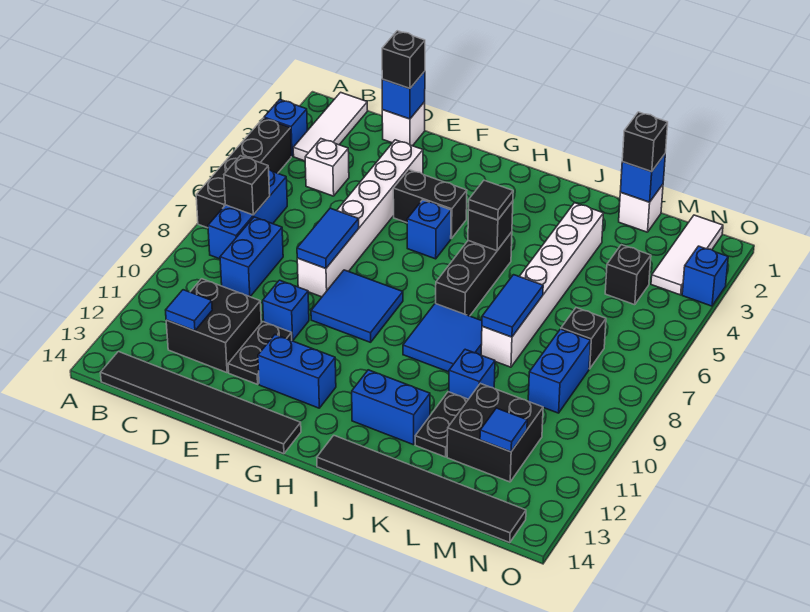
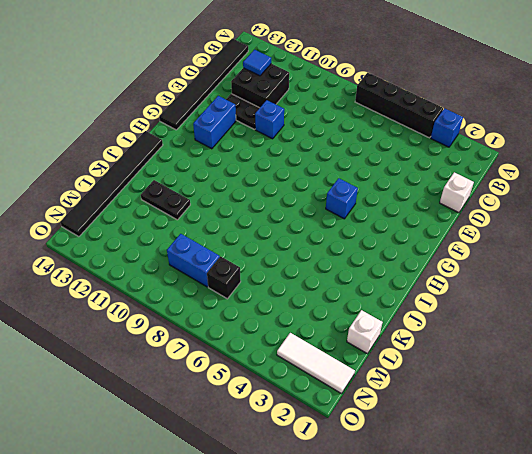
none -> white 1x3 tile [293,92,368,161]
none -> blue 1x3 brick [208,170,287,259]
none -> white 1x1 brick [305,139,349,196]
none -> blue 1x2 brick [220,217,283,297]

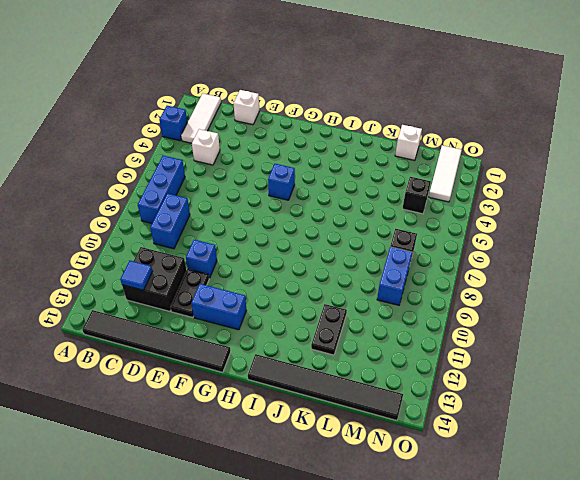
none -> black 1x4 brick [196,118,291,228]
none -> white 1x6 brick [297,140,423,297]
none -> black 1x2 brick [393,170,467,239]
none -> blue 2x2 tile [311,270,403,342]

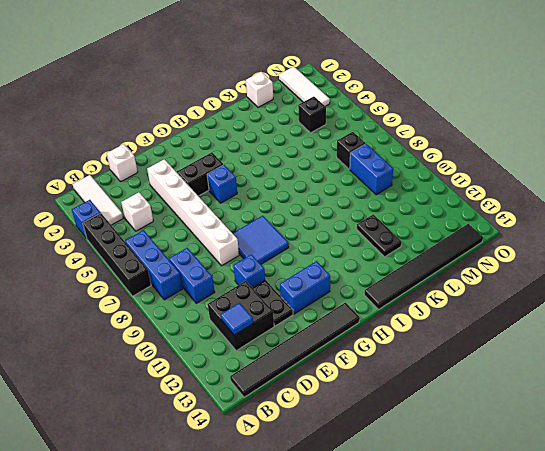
none -> black 1x3 brick [436,232,512,316]
none -> blue 2x2 tile [403,303,482,372]
none -> blue 1x2 brick [352,370,430,445]
none -> white 1x6 brick [481,203,604,367]

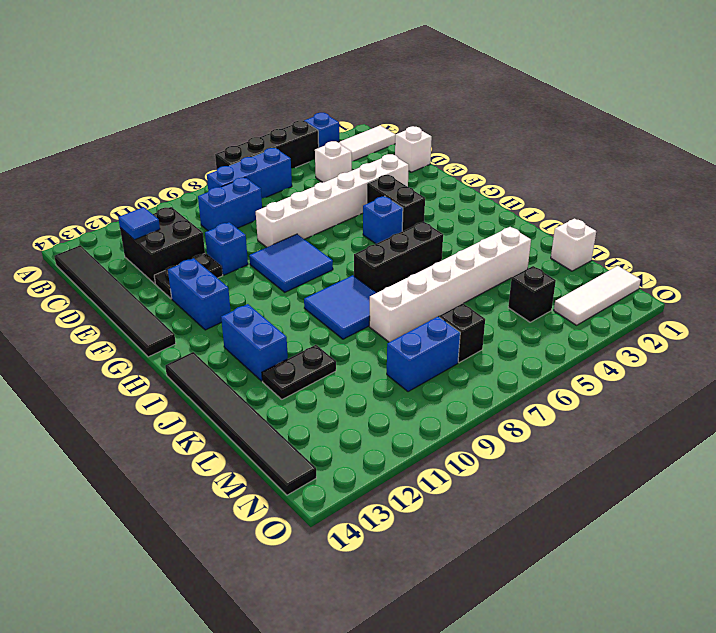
none -> blue 1x1 brick [449,349,495,399]
none -> black 2x2 brick [447,383,543,482]
none -> blue 1x1 brick [682,246,728,306]
none -> black 1x1 brick [224,156,270,215]

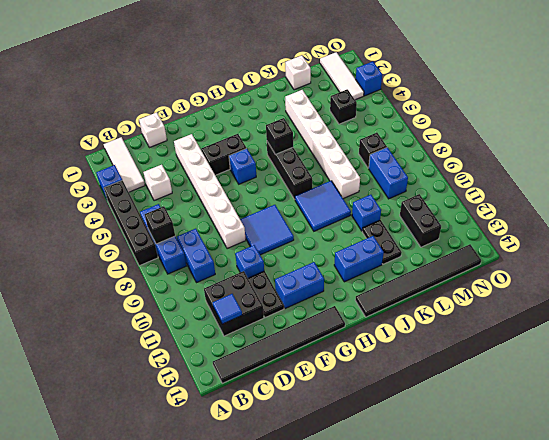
black 1x2 brick [400,194,441,247] -> black 2x2 brick [447,383,543,482]
none -> blue 1x1 brick [382,71,425,119]
none -> blue 1x2 tile [297,208,359,268]
none -> blue 1x2 tile [482,275,543,337]
none -> blue 1x1 brick [620,154,665,202]

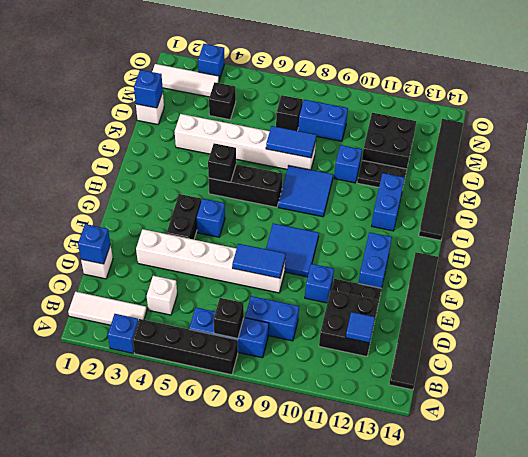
none -> blue 1x1 tile [480,408,527,452]
none -> black 1x1 brick [382,31,425,88]
none -> black 1x1 tile [469,180,513,220]
none -> black 1x1 brick [622,112,668,172]

